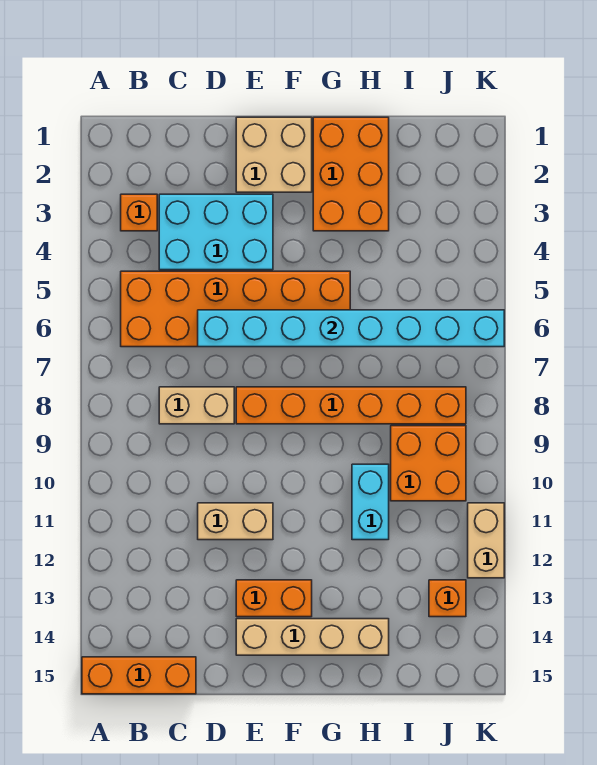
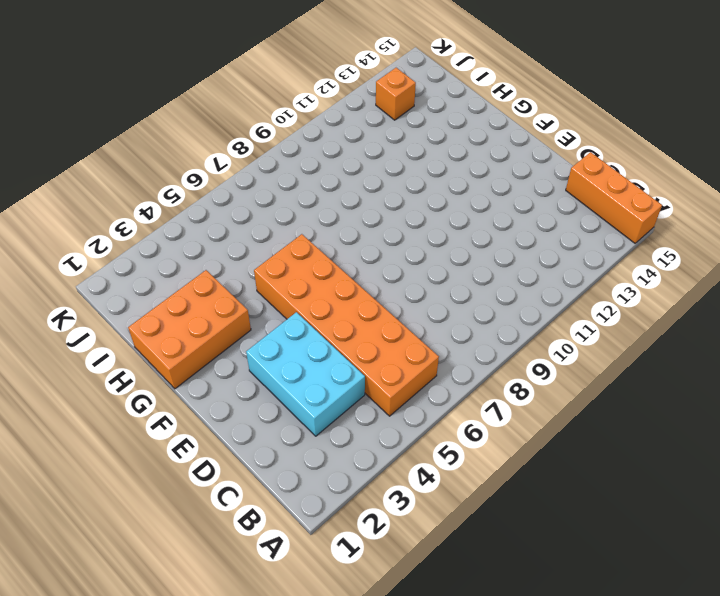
none -> orange 1x1 brick [121,194,157,231]
none -> tan 1x2 brick [159,387,234,424]
none -> tan 1x2 brick [198,503,273,540]

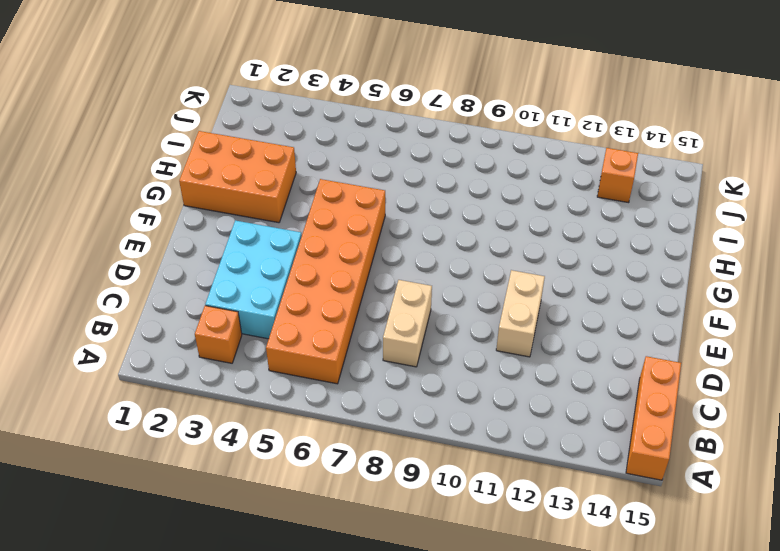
none -> tan 2x2 brick [236,117,312,192]
none -> orange 1x6 brick [236,387,466,424]
none -> orange 1x2 brick [236,580,312,617]

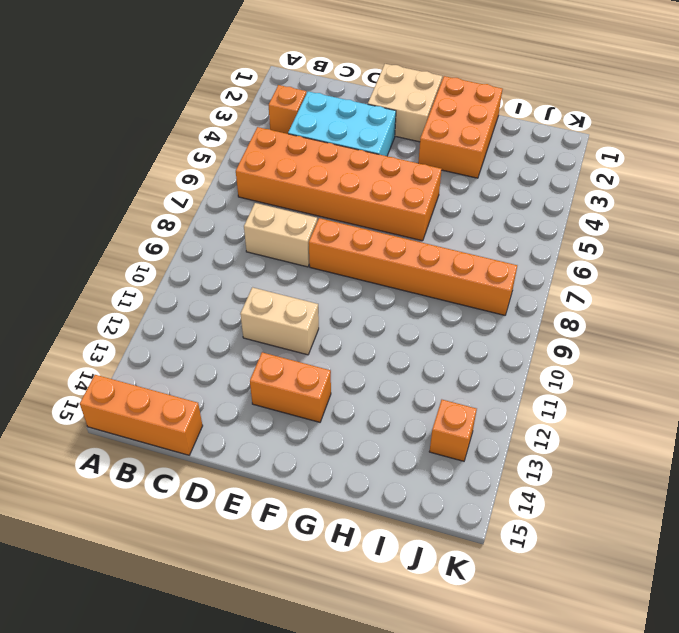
none -> tan 1x4 brick [236,619,389,655]
none -> cyan 1x2 brick [352,464,389,540]
none -> orange 2x2 brick [391,426,466,501]

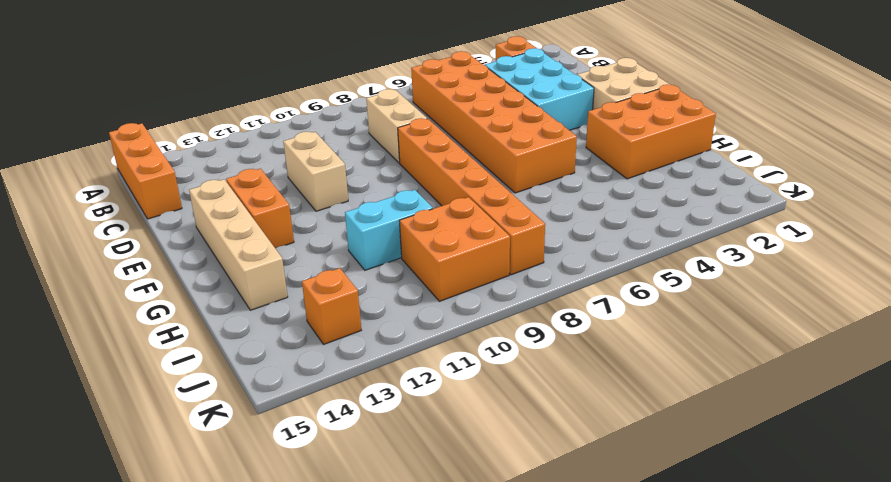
none -> tan 1x2 brick [468,503,504,578]
none -> cyan 1x8 brick [198,310,504,347]

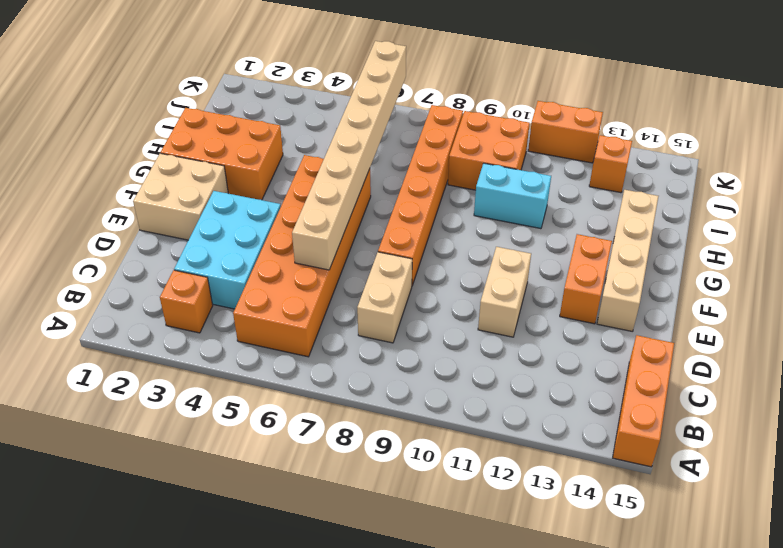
tan 1x8 brick [292,41,406,270] -> cyan 1x8 brick [198,310,504,347]
orange 1x2 brick [528,101,603,163] -> tan 1x2 brick [468,503,504,578]

